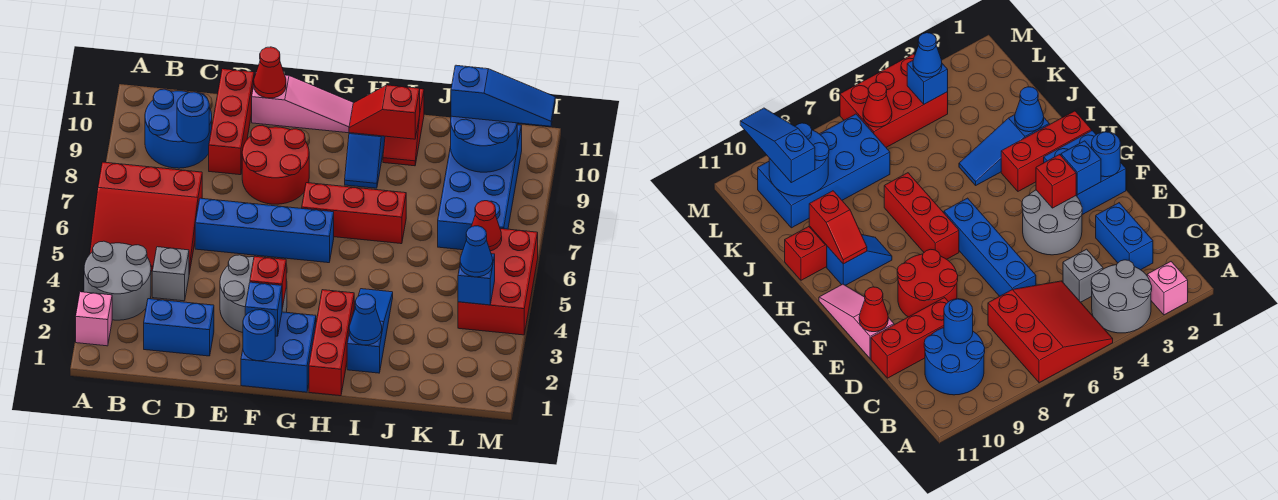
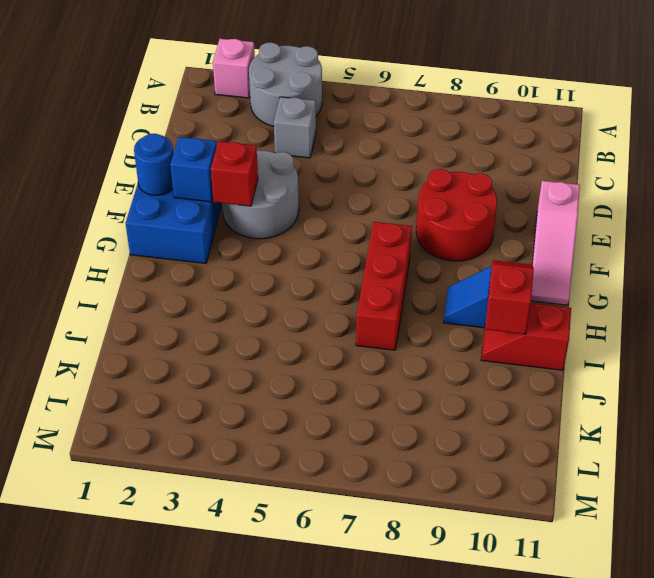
none -> red 3x3 slope [90,162,202,273]
none -> blue 2x2 round brick [145,89,212,168]
none -> blue 1x2 brick [144,299,214,356]
none -> blue 1x4 brick [195,198,334,263]

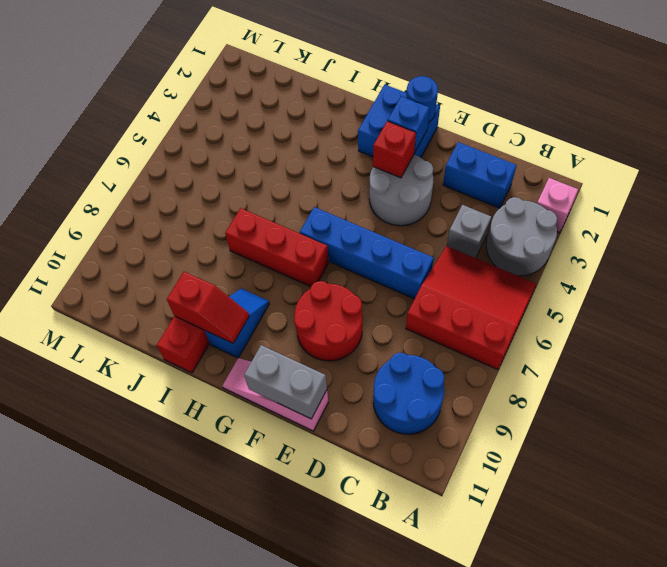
grey 1x2 brick [244,345,327,419] -> red 1x1 cone [254,47,286,98]
none -> red 1x3 brick [209,69,254,175]
none -> red 1x3 brick [309,290,354,396]
none -> blue 1x3 slope [347,289,393,373]
none -> blue 2x4 brick [438,125,522,250]

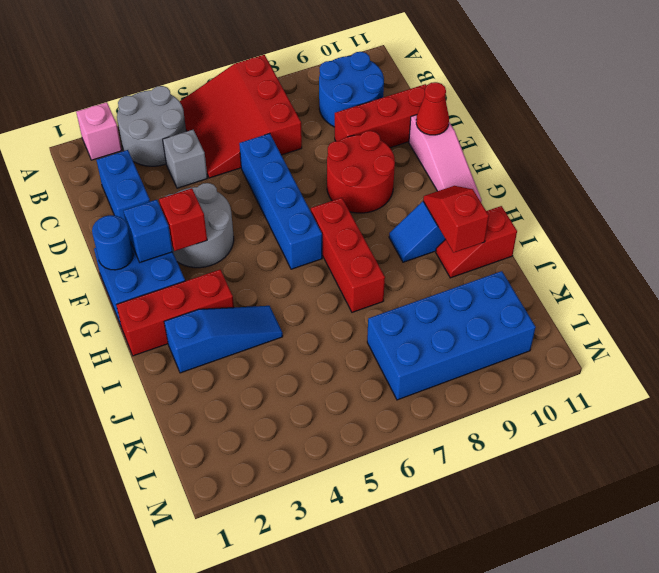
none -> red 2x3 brick [458,229,538,335]
none -> blue 1x1 round brick [177,92,209,143]
none -> blue 1x1 cone [349,294,382,345]
none -> blue 2x2 round brick [451,116,517,172]

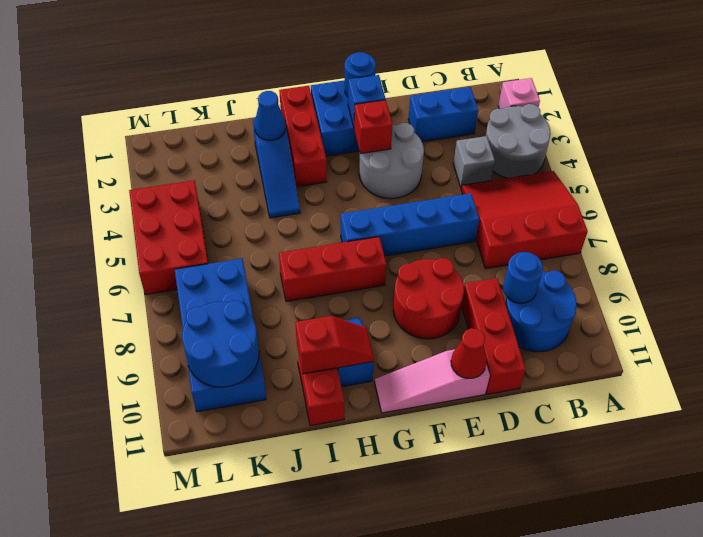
none -> blue 1x1 brick [458,254,495,305]
none -> red 1x1 cone [471,201,502,251]
none -> blue 1x3 slope [451,65,555,126]
none -> blue 1x1 cone [460,226,493,277]

